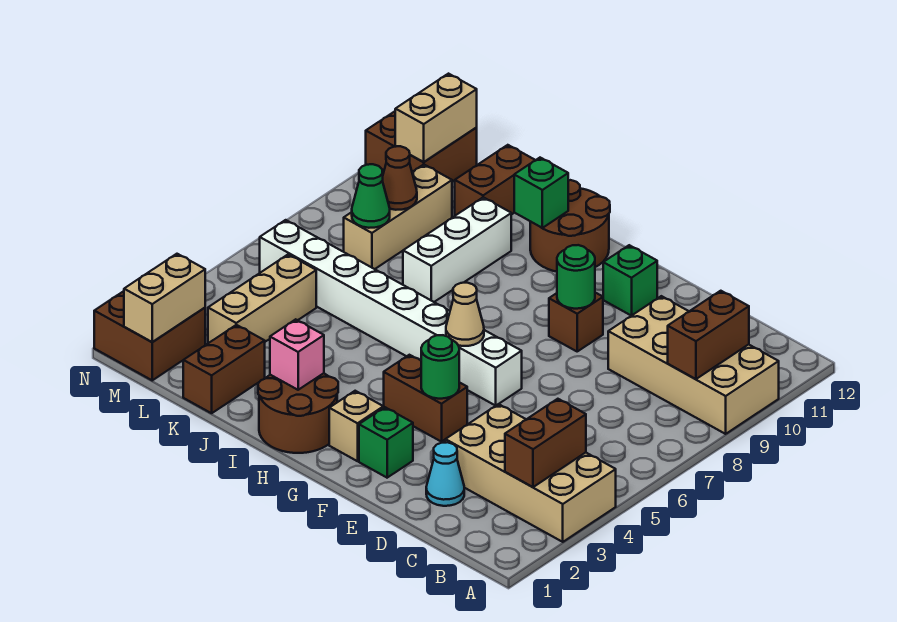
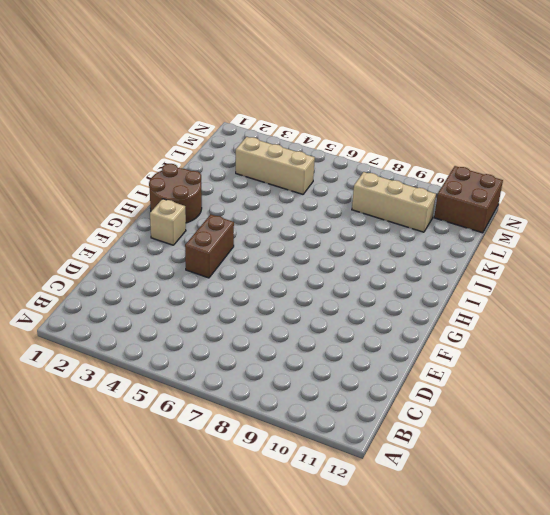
none -> tan 2x4 brick [445,404,616,542]
none -> tan 2x4 brick [608,296,779,434]
none -> cyan 1x1 cone [426,442,464,506]

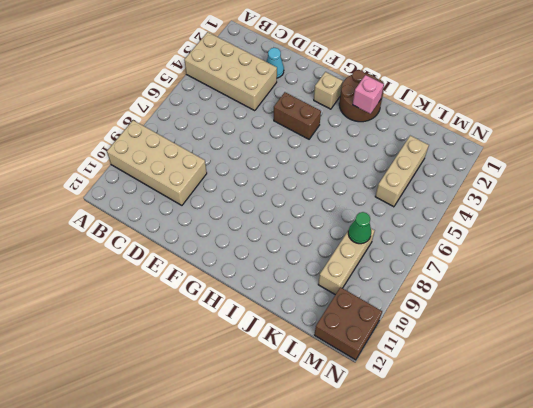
none -> green 1x1 brick [359,407,413,478]
none -> white 1x8 brick [260,220,522,406]
none -> brown 1x1 brick [549,293,603,351]

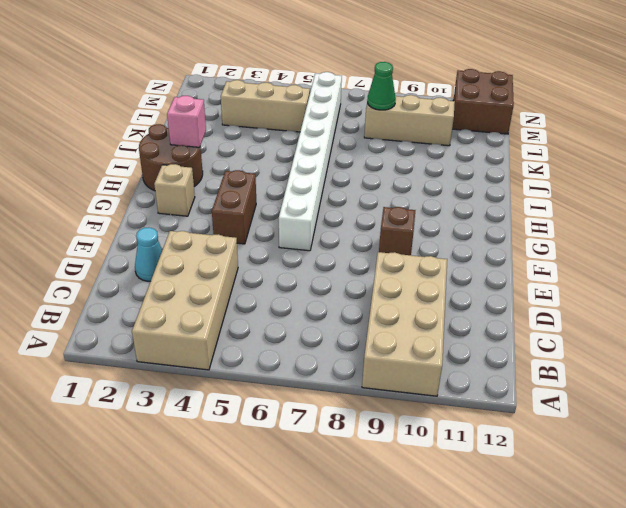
none -> green 1x1 brick [359,407,413,478]
none -> green 1x1 brick [603,245,657,316]
none -> brown 2x2 round brick [530,180,610,272]

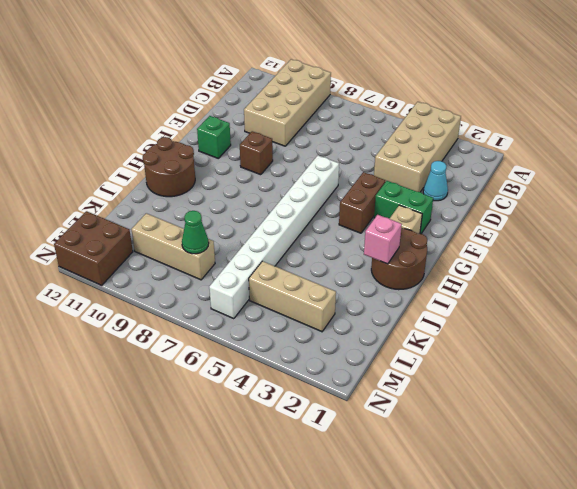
green 1x2 brick [374,181,433,234] -> green 1x1 brick [359,407,413,478]
none -> white 1x3 brick [403,197,511,302]
none -> brown 1x2 brick [183,325,265,413]
none -> brown 1x2 brick [455,145,535,216]

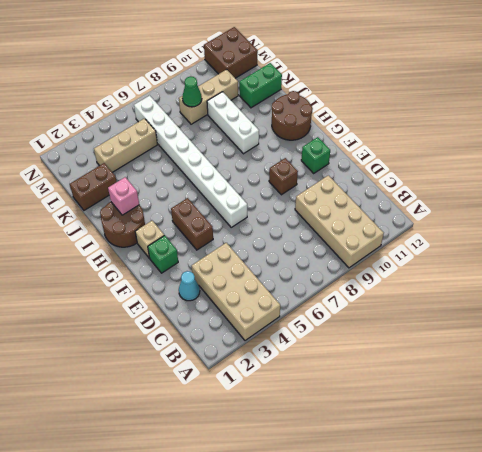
white 1x3 brick [207,92,259,154] -> white 1x3 brick turned to [403,197,511,302]
green 1x2 brick [239,63,282,108] -> brown 1x2 brick [455,145,535,216]
none -> brown 2x2 brick [94,291,205,380]
none -> brown 1x2 brick [505,399,586,487]
none -> brown 1x2 brick [668,291,749,379]

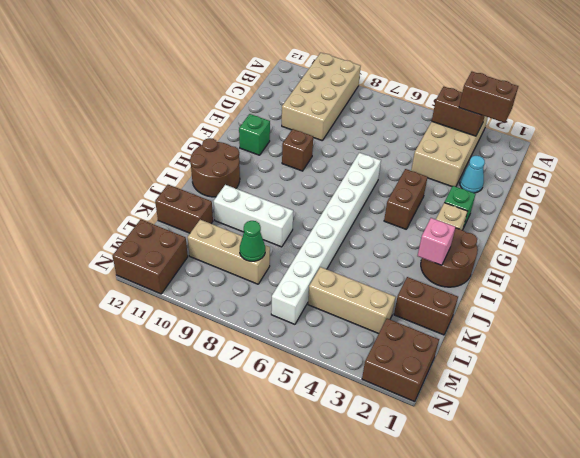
brown 1x2 brick [459,72,518,123] -> brown 1x2 brick moved to [668,291,749,379]
none -> green 1x1 round brick [421,335,459,399]
none -> green 1x1 round brick [557,245,595,309]
none -> tan 1x1 cone [446,283,484,346]

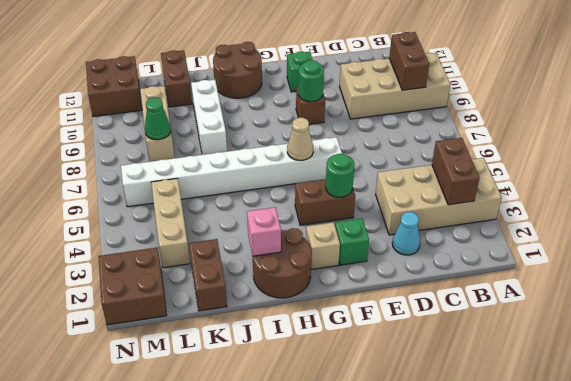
none -> green 1x1 brick [514,158,568,228]
none -> brown 1x1 cone [382,146,417,210]
none -> tan 1x2 brick [124,254,205,342]

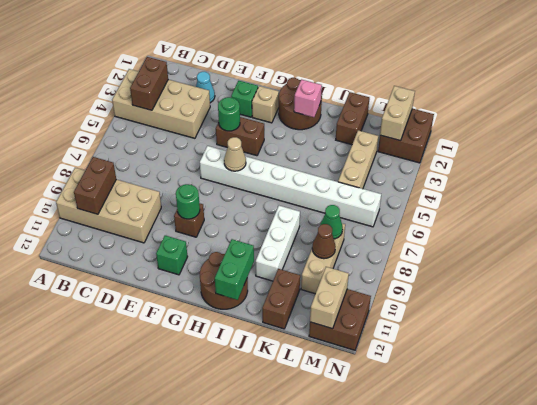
green 1x2 brick [215,239,254,300] -> green 1x1 brick [514,158,568,228]

